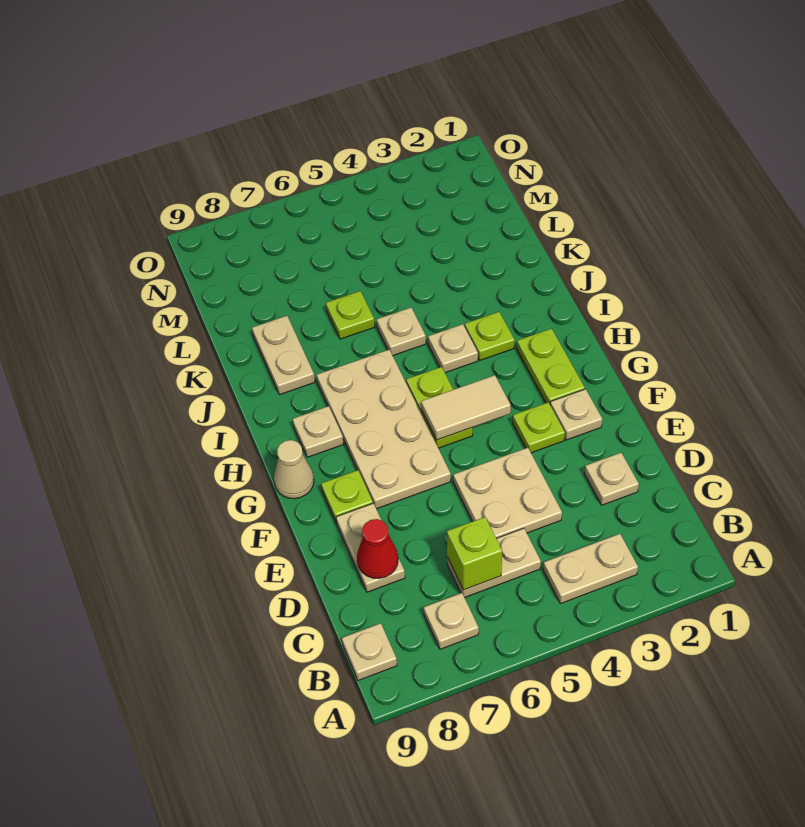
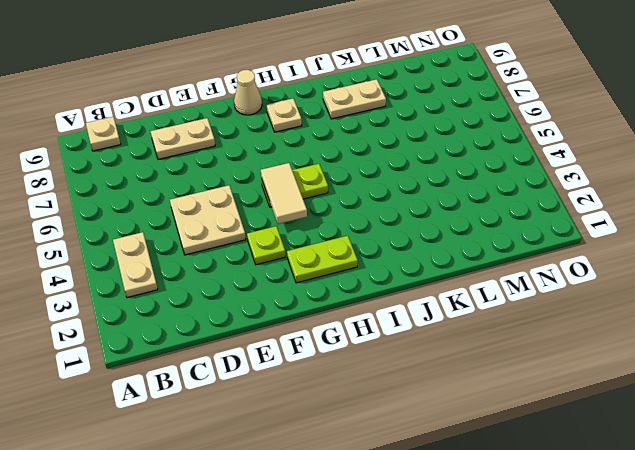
none -> tan 1x1 plate [424,593,479,649]
none -> tan 1x2 plate [447,528,541,597]
none -> tan 1x1 plate [584,453,639,505]

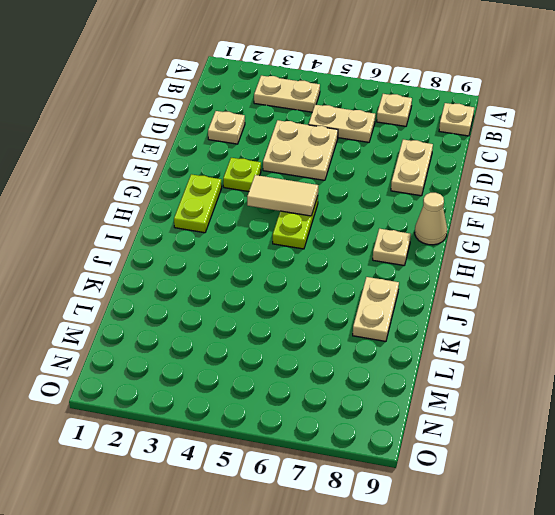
none -> tan 1x1 plate [550,389,602,440]
none -> tan 2x4 plate [317,350,451,509]
none -> lime 1x1 plate [321,470,373,523]

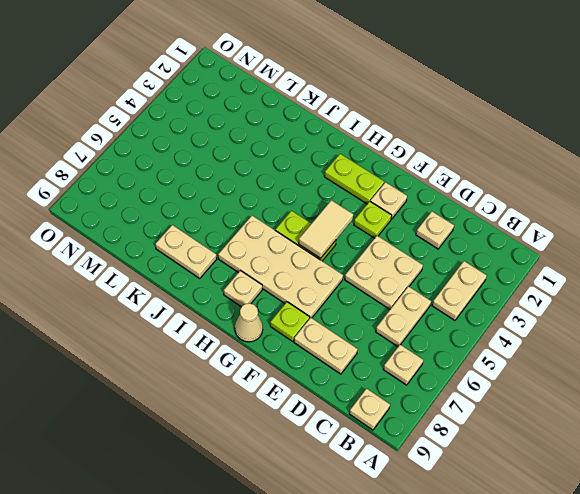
none -> lime 1x1 plate [465,312,515,360]
none -> tan 1x1 plate [428,324,478,373]
none -> tan 1x1 plate [377,308,426,356]

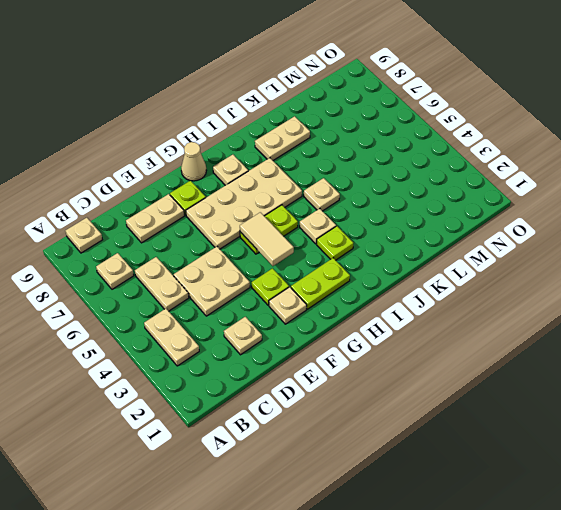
none -> lime 1x1 plate [326,291,375,339]
none -> lime 1x1 brick [447,517,502,590]
none -> red 1x1 cone [357,519,398,579]

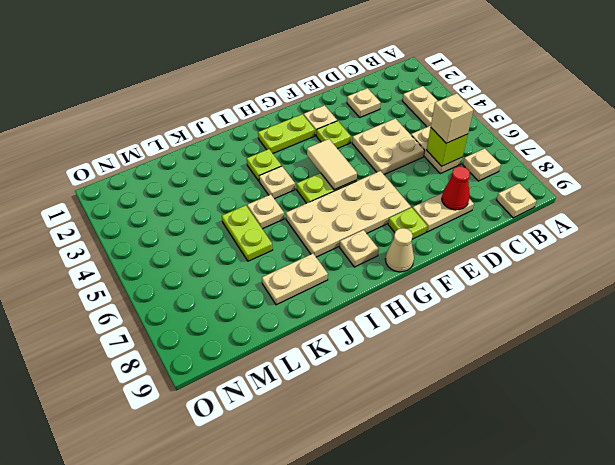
tan 1x1 brick [431,93,473,143] -> none
lime 1x2 plate [222,205,273,261] -> lime 1x1 plate [326,291,375,339]

